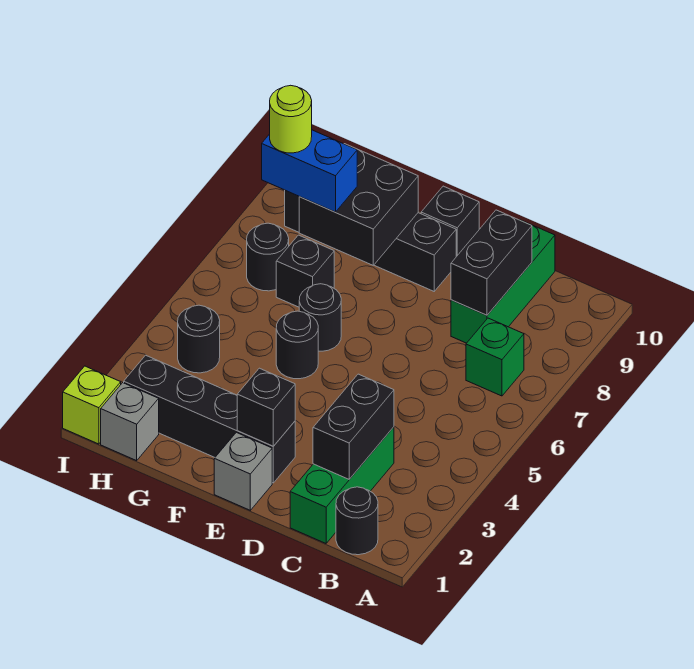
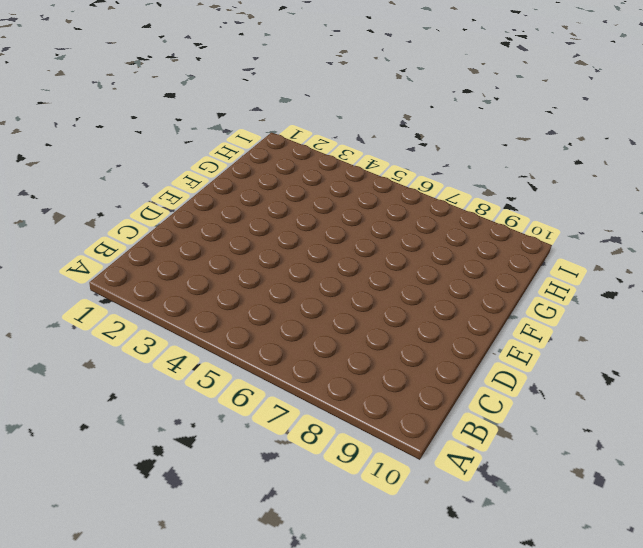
none -> black 1x1 round brick [336,487,378,555]
none -> green 1x1 brick [466,318,524,396]
none -> green 1x3 brick [290,427,394,543]

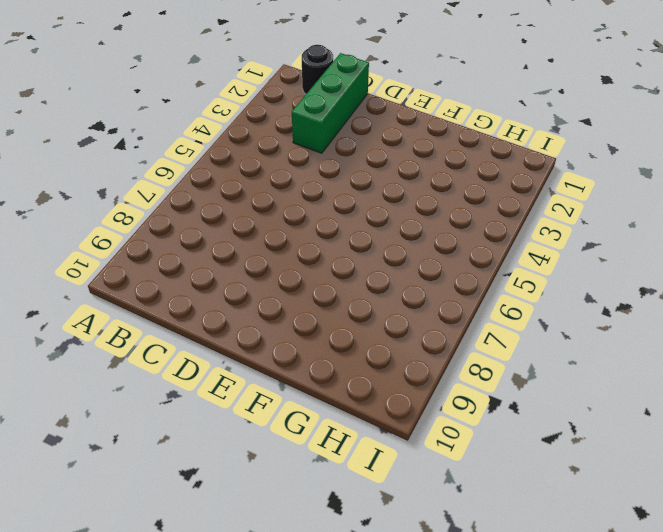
none -> green 1x1 brick [466,318,524,396]
none -> green 1x3 brick [451,220,555,343]
none -> grey 1x1 brick [214,432,272,510]

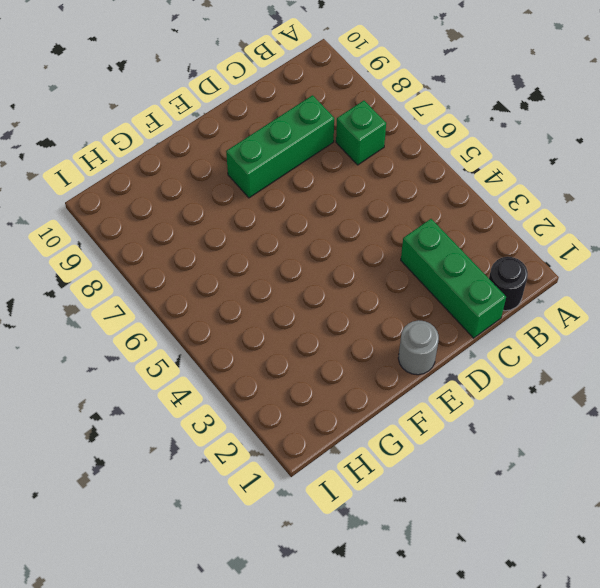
green 1x3 brick [226,95,334,198] -> green 1x3 brick turned to [451,220,555,343]
grey 1x1 round brick [398,320,439,375] -> grey 1x1 brick [214,432,272,510]
none -> black 1x4 brick [124,355,295,483]
none -> black 1x4 brick [285,190,456,291]
none -> black 1x1 brick [421,186,479,257]

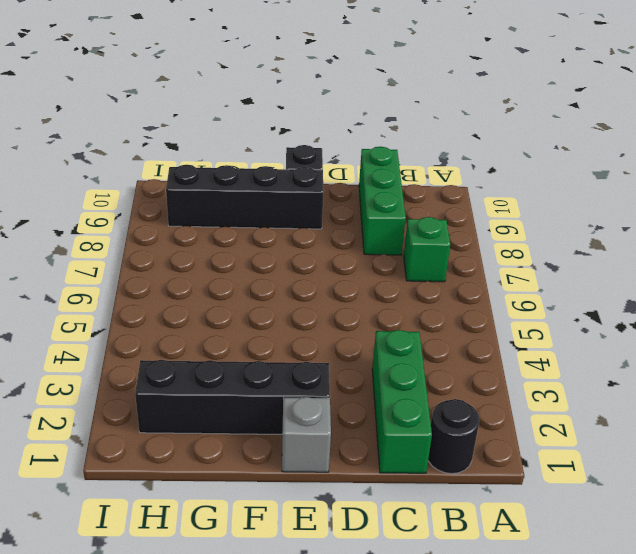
none -> black 1x1 round brick [276,311,318,379]
none -> black 1x1 round brick [299,284,341,351]
none -> black 1x1 brick [276,235,334,307]

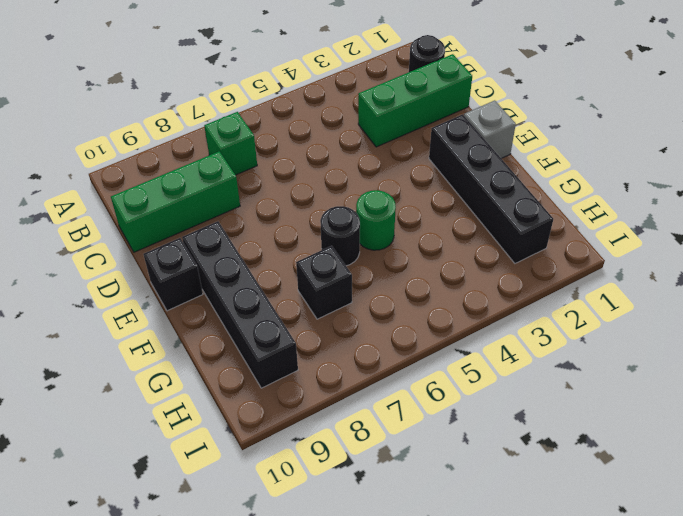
green 1x1 round brick [356,190,396,250] -> black 1x1 round brick [276,311,318,379]
none -> grey 1x1 brick [101,383,159,461]
none -> black 1x1 round brick [178,305,220,373]
none -> black 1x1 round brick [247,223,289,291]

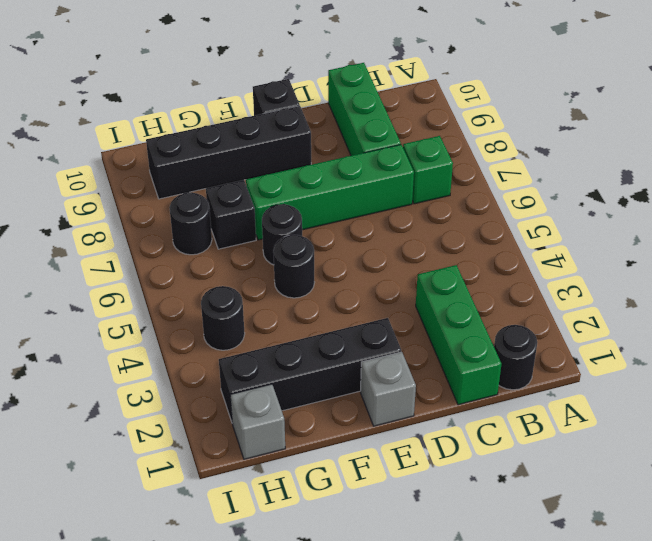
green 1x4 brick [246,145,414,240] -> none
none -> lime 1x1 brick [63,366,121,444]
none -> black 1x2 brick [313,374,394,479]
none -> black 1x2 brick [451,210,532,315]

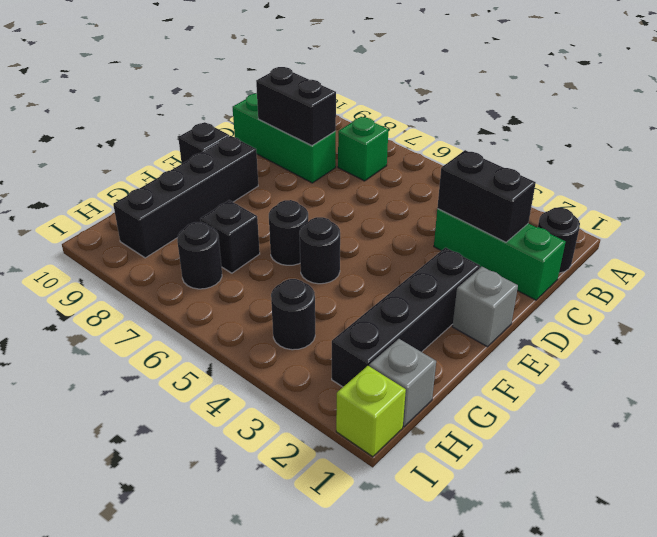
none -> black 1x1 brick [237,368,295,446]
none -> black 2x2 brick [299,144,418,265]
none -> blue 1x2 brick [262,130,357,212]

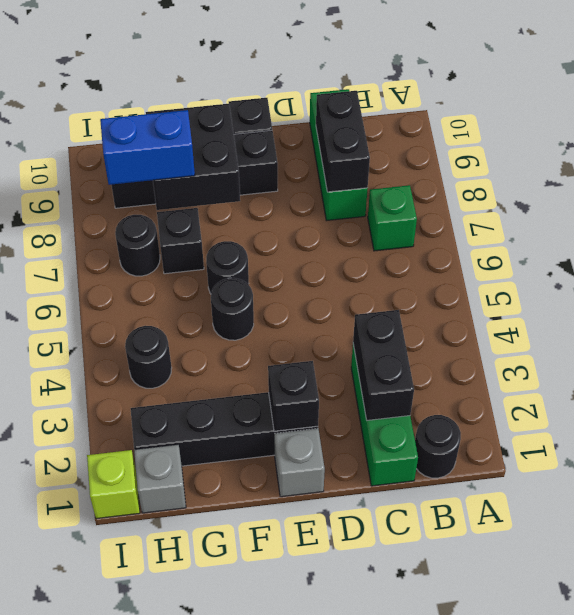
none -> lime 1x1 round brick [270,85,312,153]

